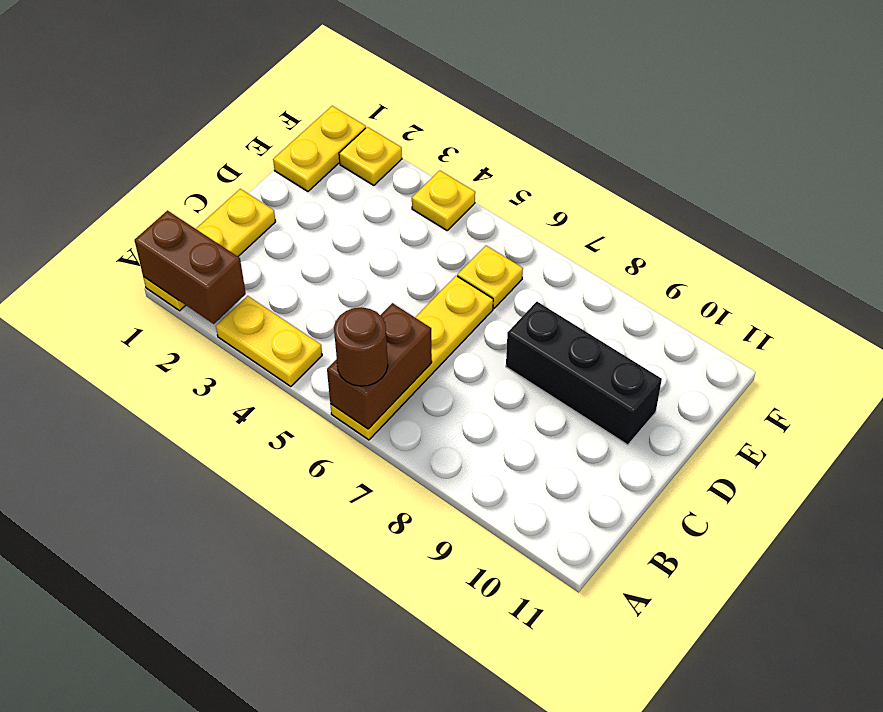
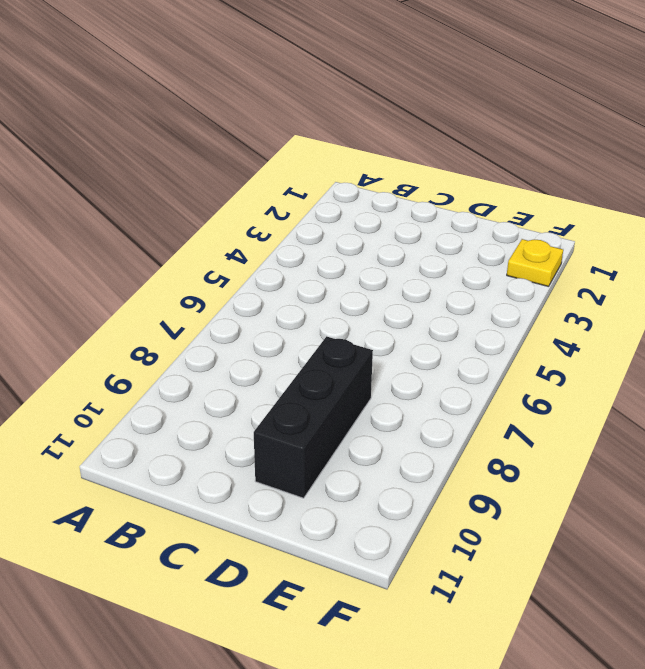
none -> yellow 1x3 plate [143,189,276,311]
none -> yellow 1x2 plate [216,296,322,387]

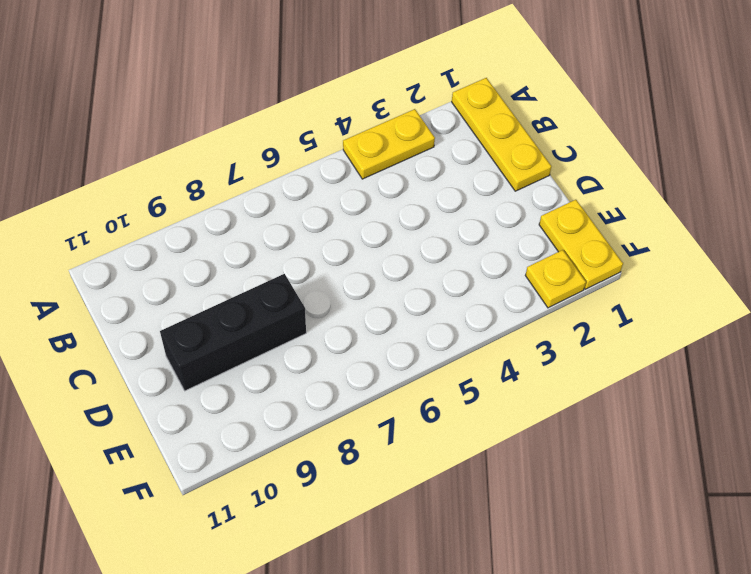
none -> yellow 1x4 plate [330,276,493,440]
none -> yellow 1x1 plate [457,246,523,308]

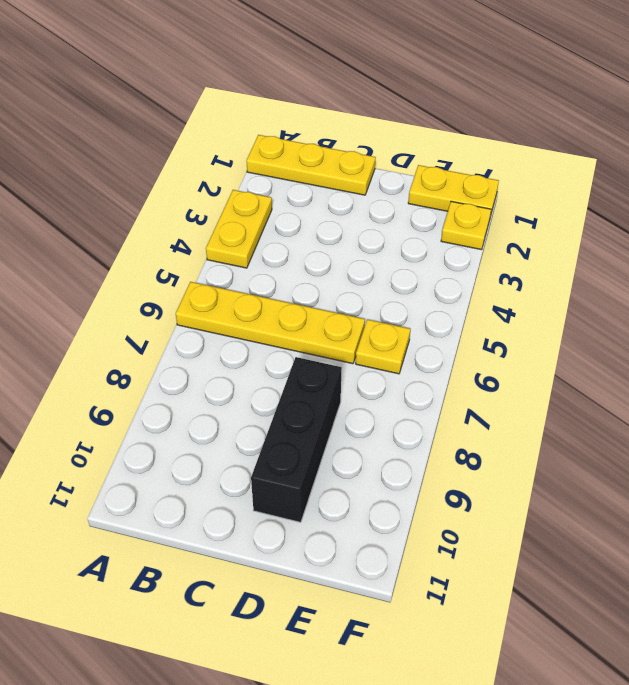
none -> yellow 1x1 plate [412,171,475,230]
none -> brown 1x2 brick [135,211,246,324]

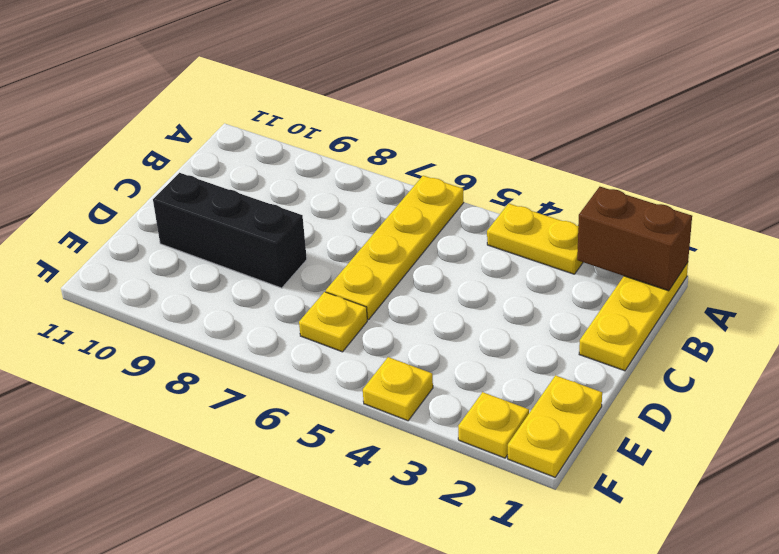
none -> brown 1x2 brick [327,303,432,429]
none -> brown 1x1 round brick [334,307,388,386]

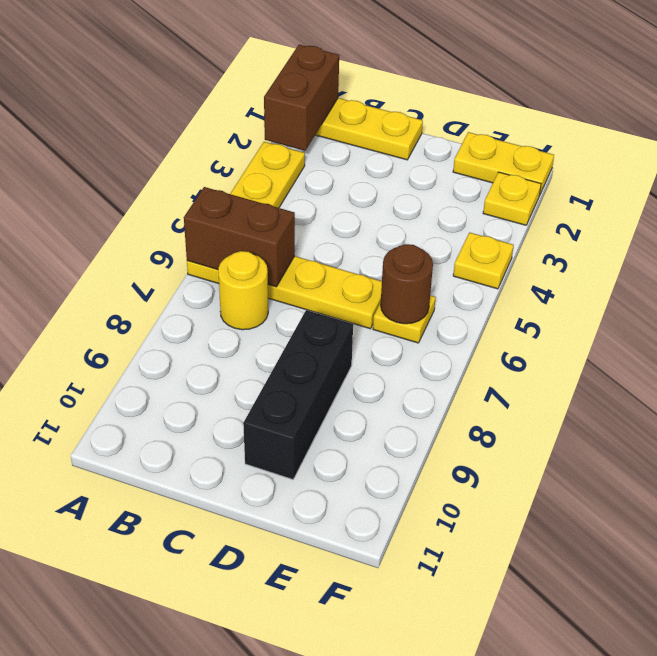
yellow 1x1 round brick [218,251,268,330] -> none
brown 1x1 round brick [381,244,433,324] -> brown 1x1 round brick moved to [334,307,388,386]

